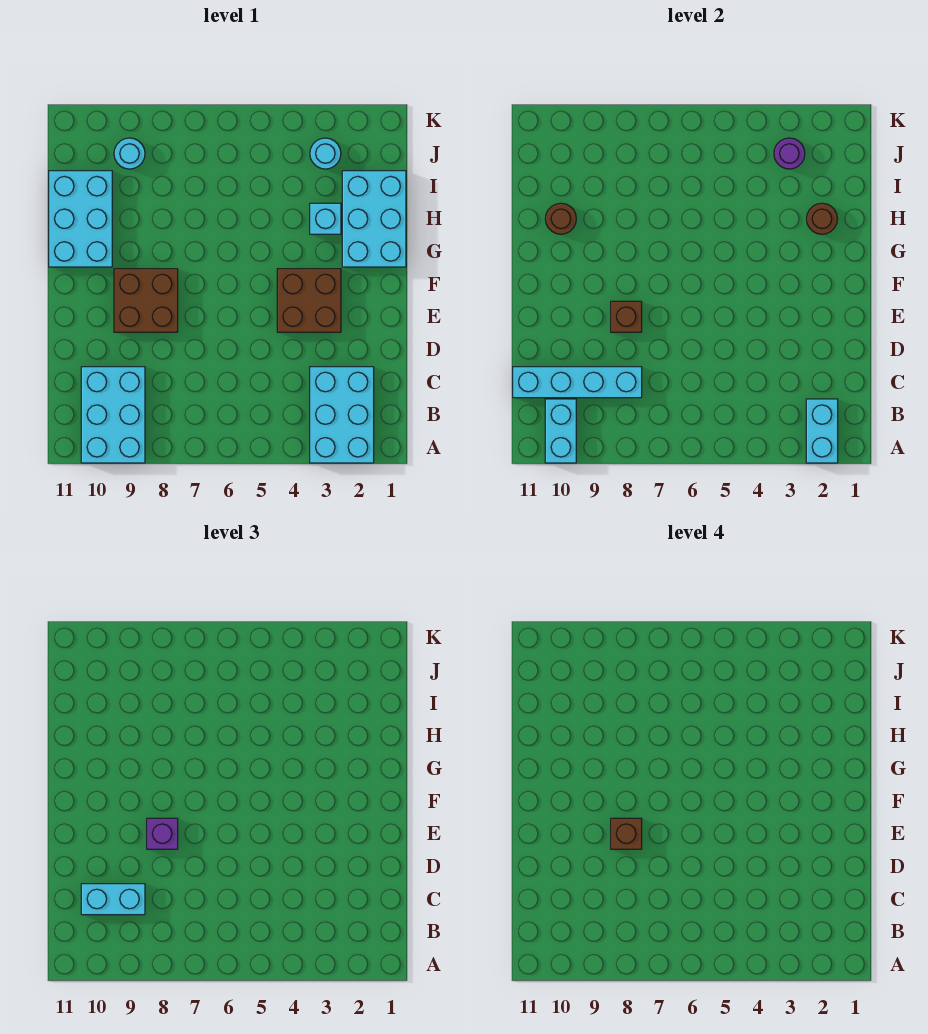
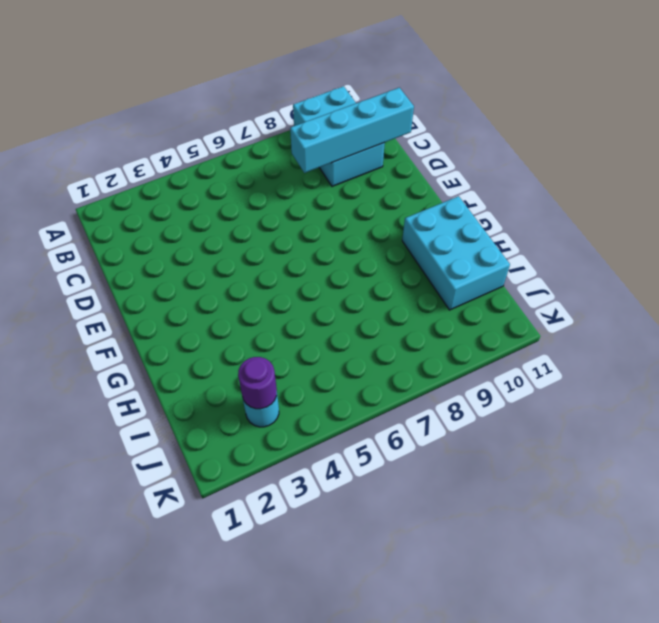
none -> cyan 2x3 brick [310,367,374,463]
none -> brown 2x2 brick [277,269,341,332]
none -> brown 2x2 brick [114,269,178,332]

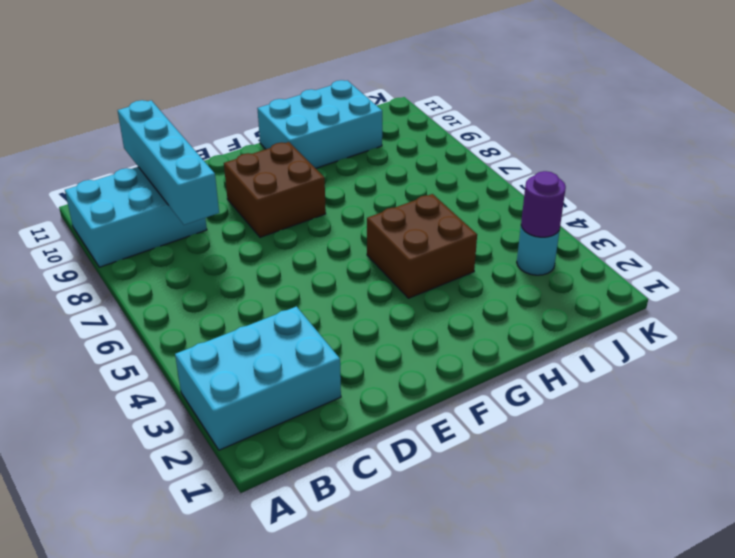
brown 2x2 brick [367,194,477,298] -> brown 2x2 brick moved to [277,269,341,332]
none -> cyan 2x3 brick [342,171,406,267]
none -> cyan 1x1 brick [310,203,341,234]
none -> cyan 1x1 round brick [114,138,145,169]

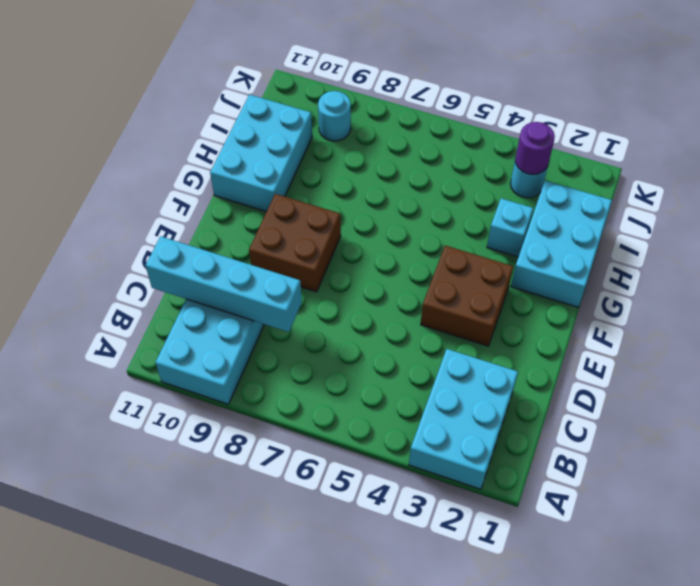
none -> cyan 1x2 brick [806,399,838,463]
none -> cyan 1x2 brick [545,399,576,463]
none -> brown 1x1 brick [611,301,642,332]

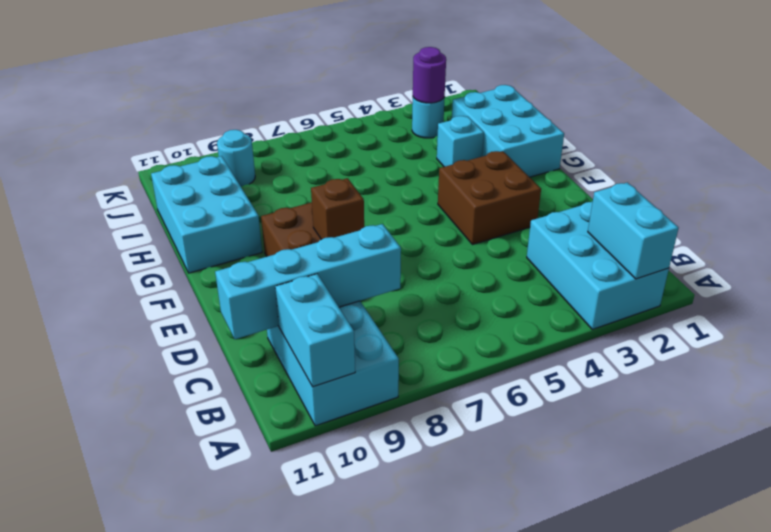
none -> brown 1x1 round brick [807,203,837,234]
none -> brown 1x1 round brick [545,203,576,234]
none -> cyan 1x2 brick [81,884,145,915]

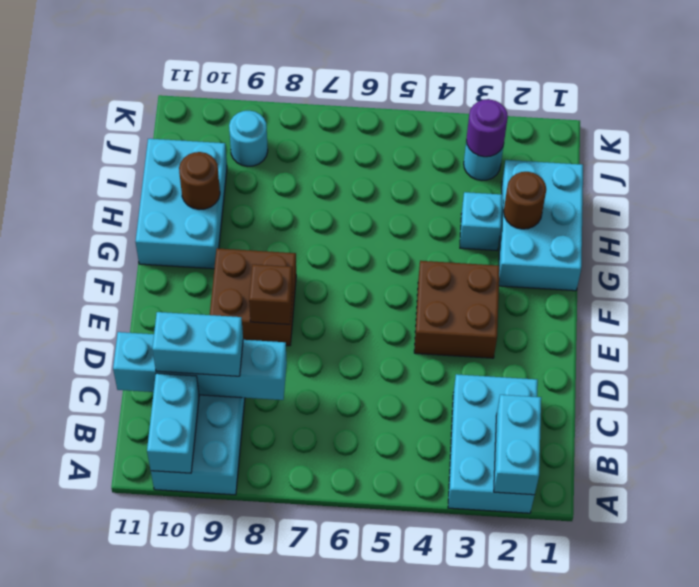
none -> purple 1x1 brick [147,818,178,849]
none -> brown 1x1 brick [611,818,642,849]

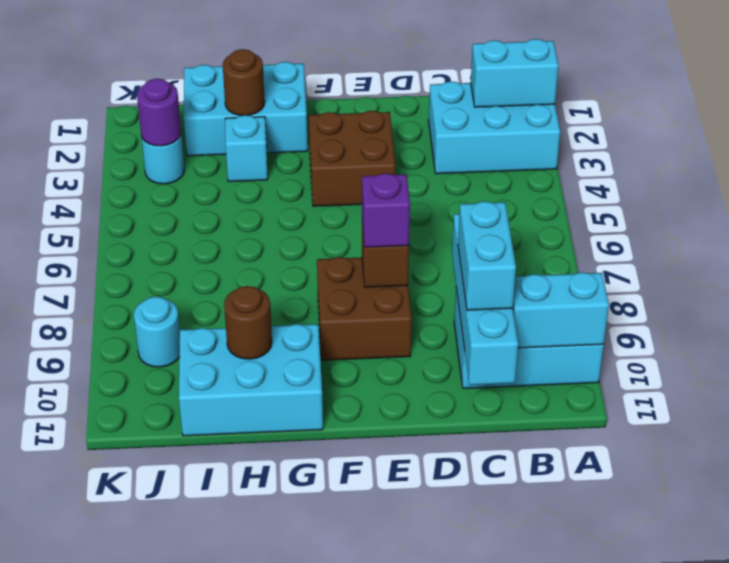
none -> brown 1x1 brick [611,818,642,849]

